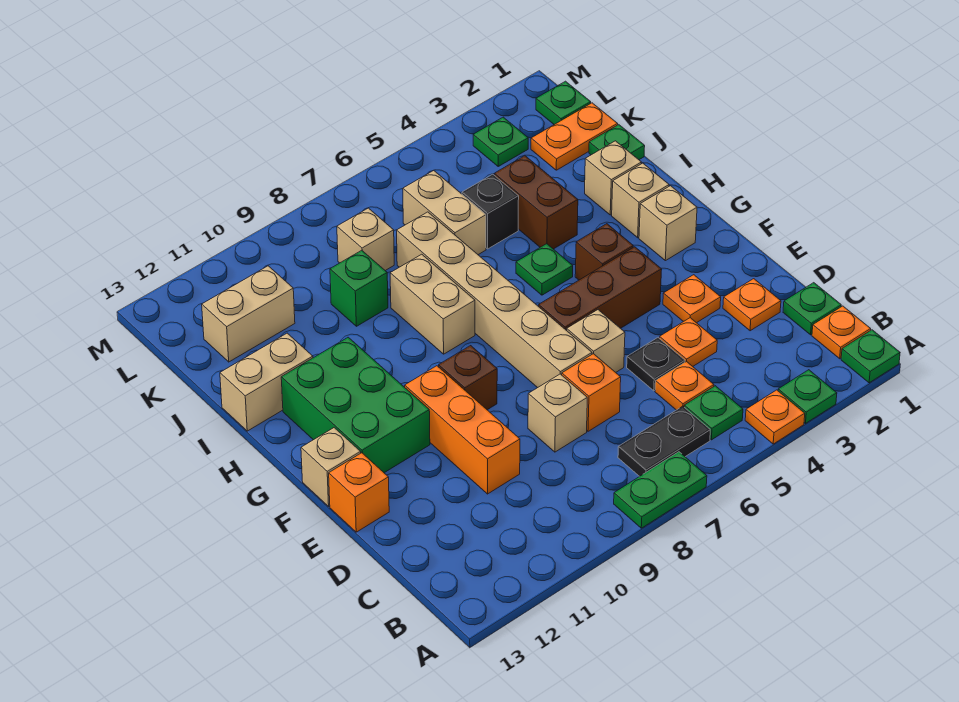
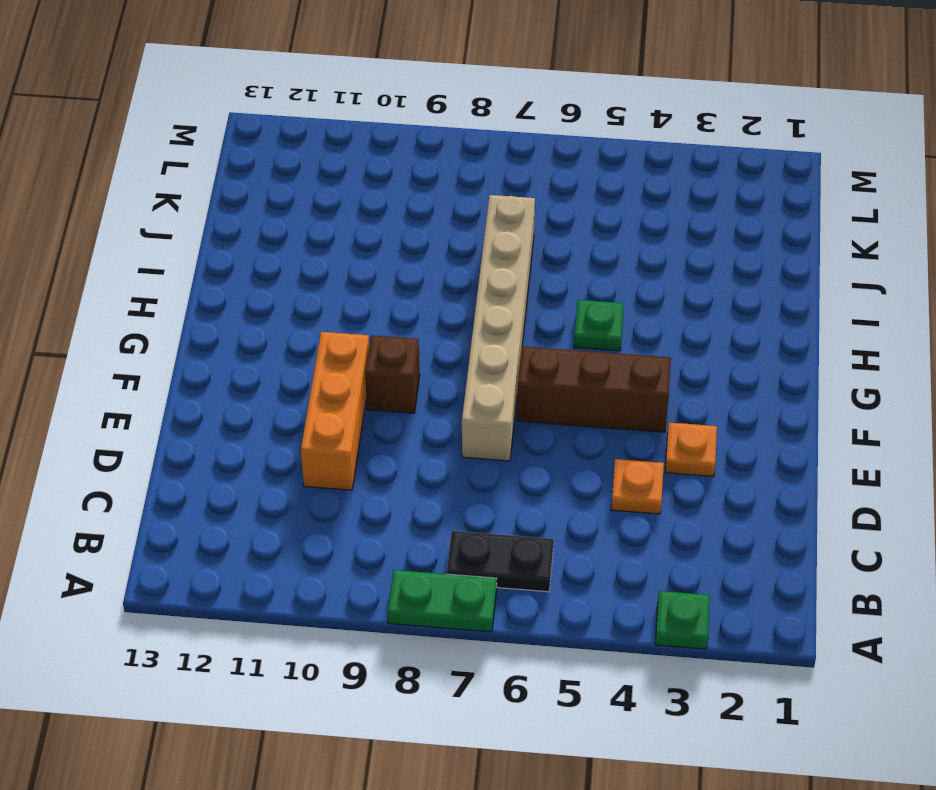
none -> green 1x1 plate [841,330,900,383]
none -> orange 1x1 plate [745,390,805,444]
none -> orange 1x1 plate [812,306,871,359]
none -> green 1x1 plate [684,386,743,440]

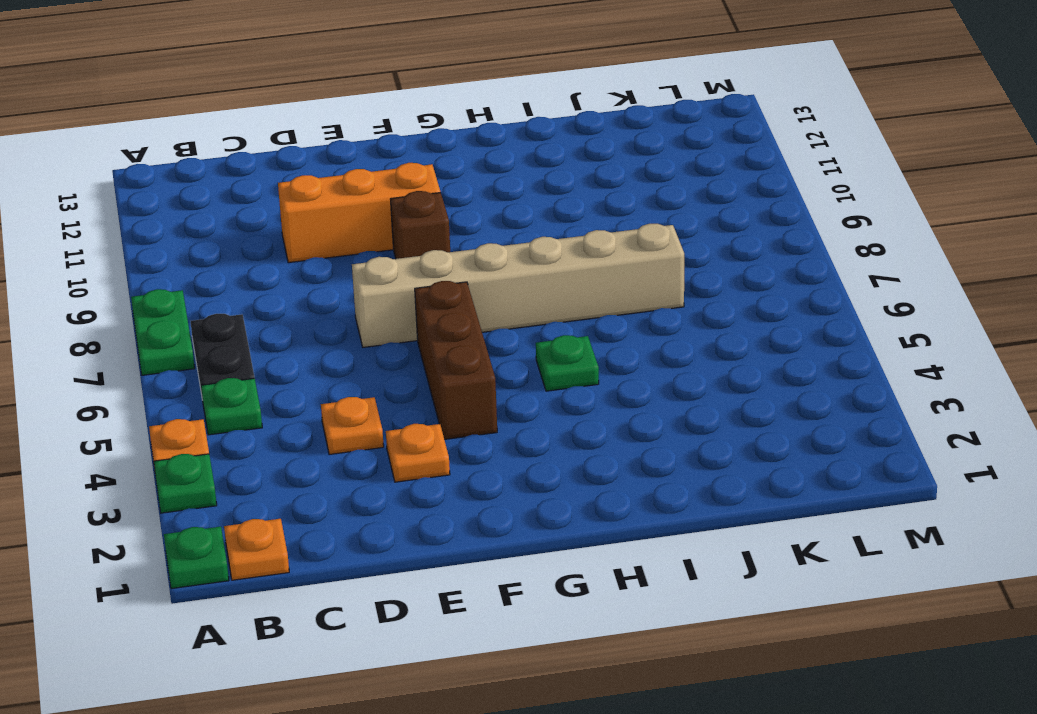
none -> green 1x1 plate [783,283,841,335]
none -> orange 1x1 plate [655,361,714,410]
none -> orange 1x1 plate [723,279,781,331]
none -> black 1x1 plate [627,338,685,391]

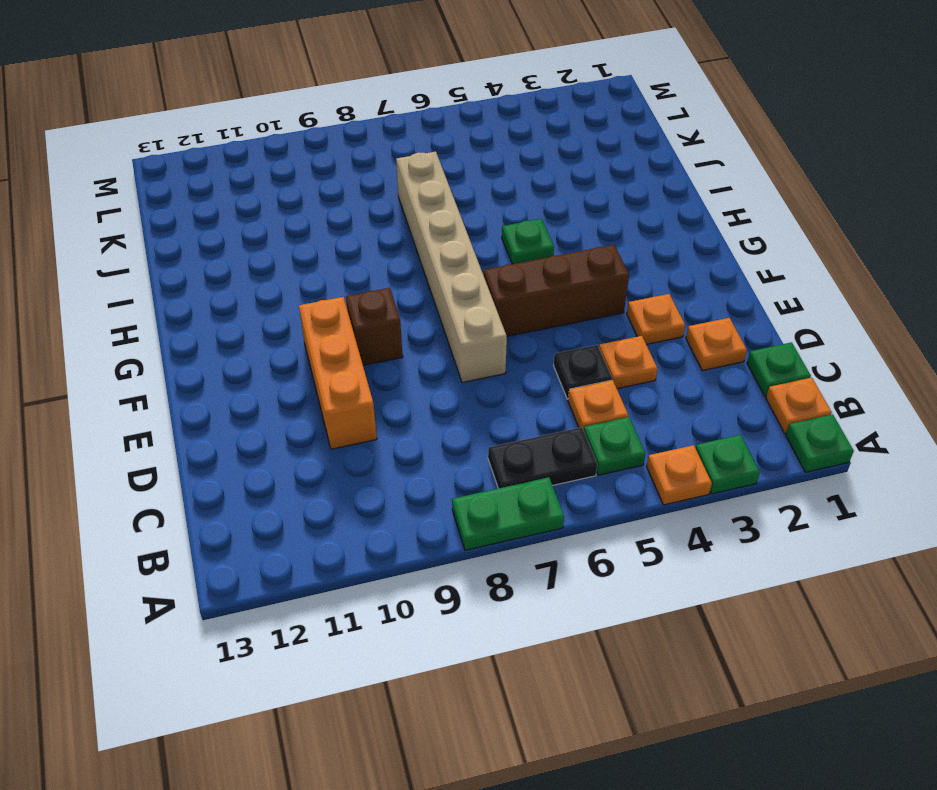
none -> orange 1x1 brick [562,354,621,431]
none -> tan 1x1 brick [528,374,587,452]
none -> tan 1x1 brick [567,310,625,372]
none -> orange 1x1 brick [329,453,389,532]

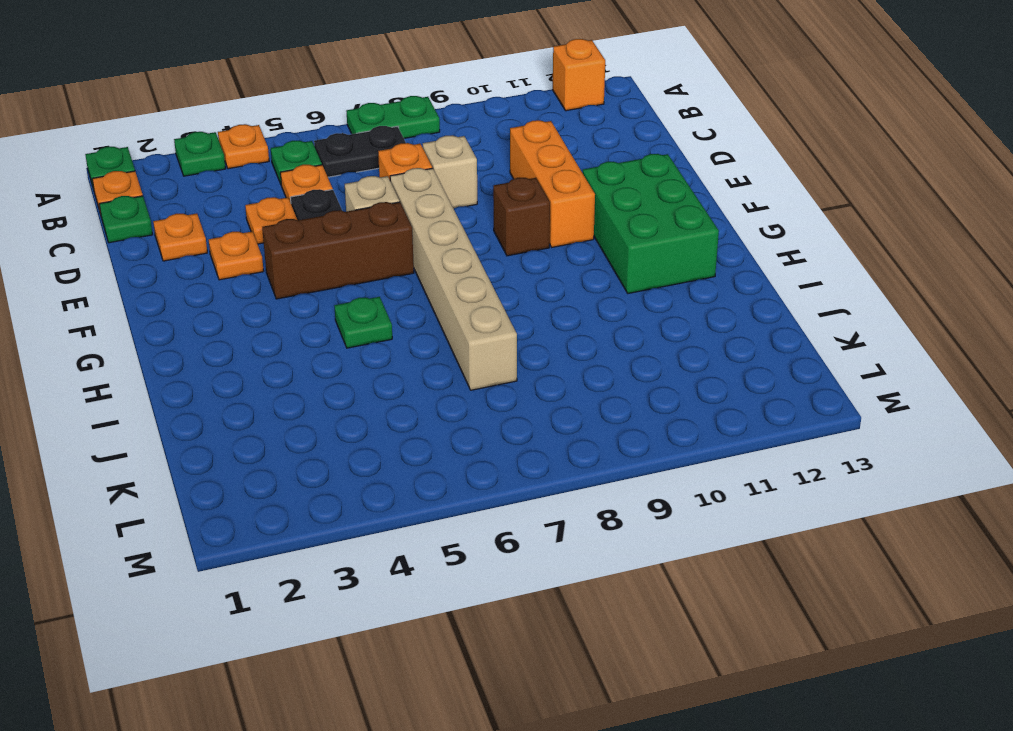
orange 1x1 brick [553,39,605,111] -> orange 1x1 brick moved to [329,453,389,532]
none -> tan 1x1 brick [301,428,361,506]
none -> tan 1x1 brick [639,186,697,261]
none -> brown 1x1 brick [575,224,633,280]
none -> tan 1x1 brick [612,163,669,238]

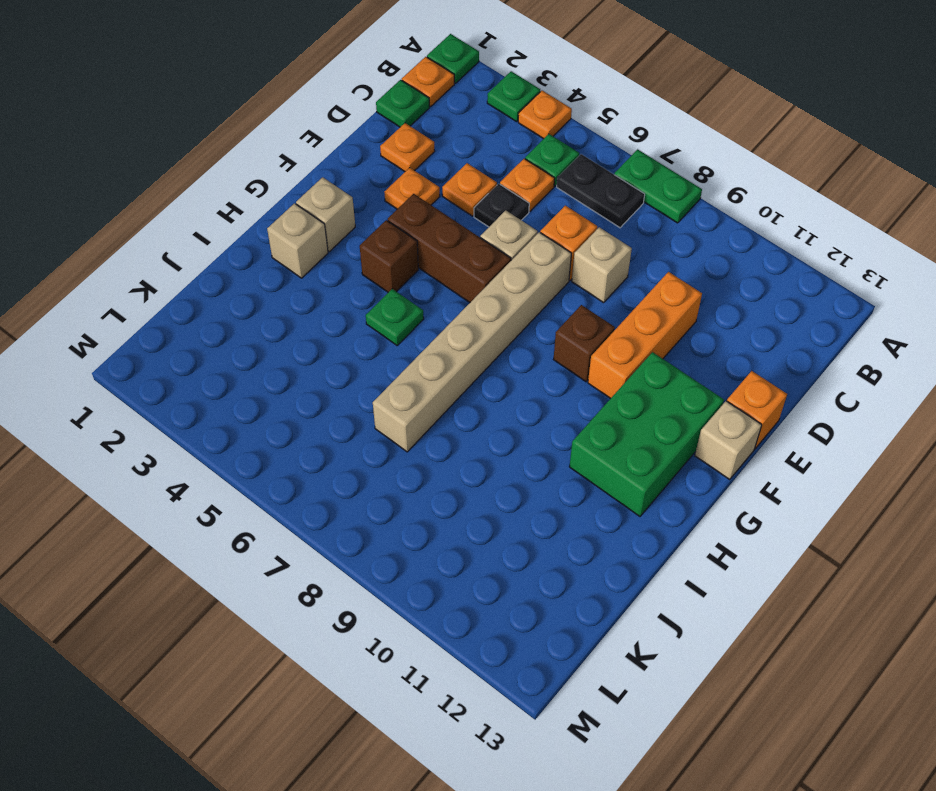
none -> tan 1x2 brick [390,254,475,354]
none -> tan 1x1 brick [585,141,642,215]
none -> brown 1x2 brick [494,156,578,249]
none -> tan 1x2 brick [220,333,313,431]

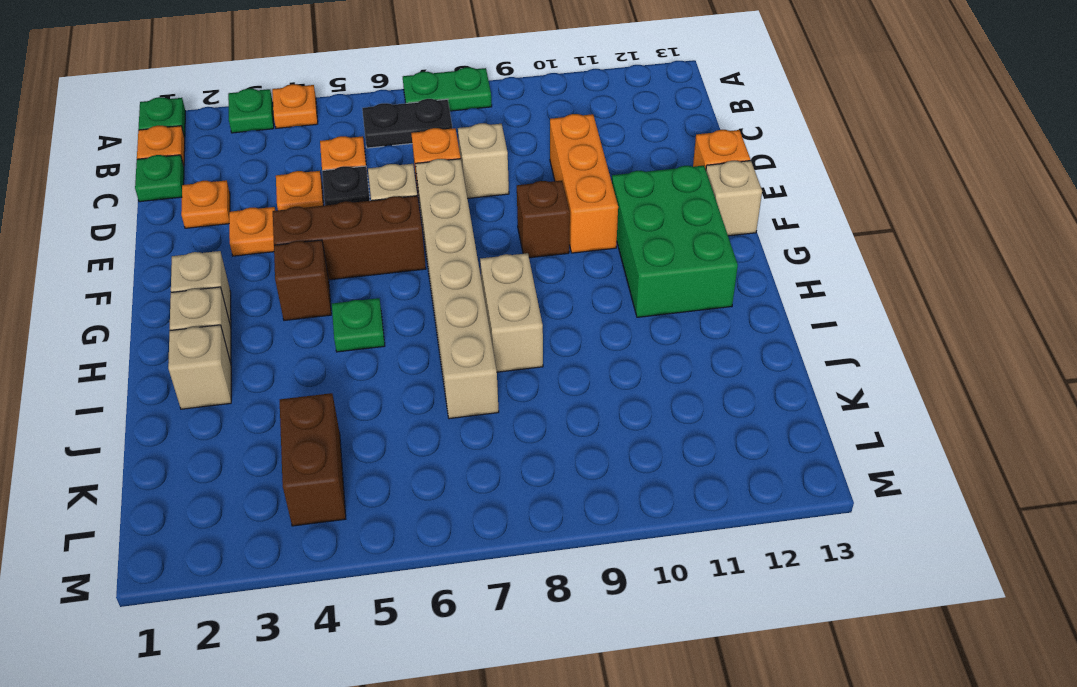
brown 1x2 brick [280,393,346,526] -> brown 1x2 brick moved to [494,156,578,249]
none -> green 1x1 plate [684,386,743,440]
none -> tan 1x2 brick [220,333,313,431]
none -> green 1x1 plate [589,125,645,160]
none -> black 1x1 brick [462,174,519,249]

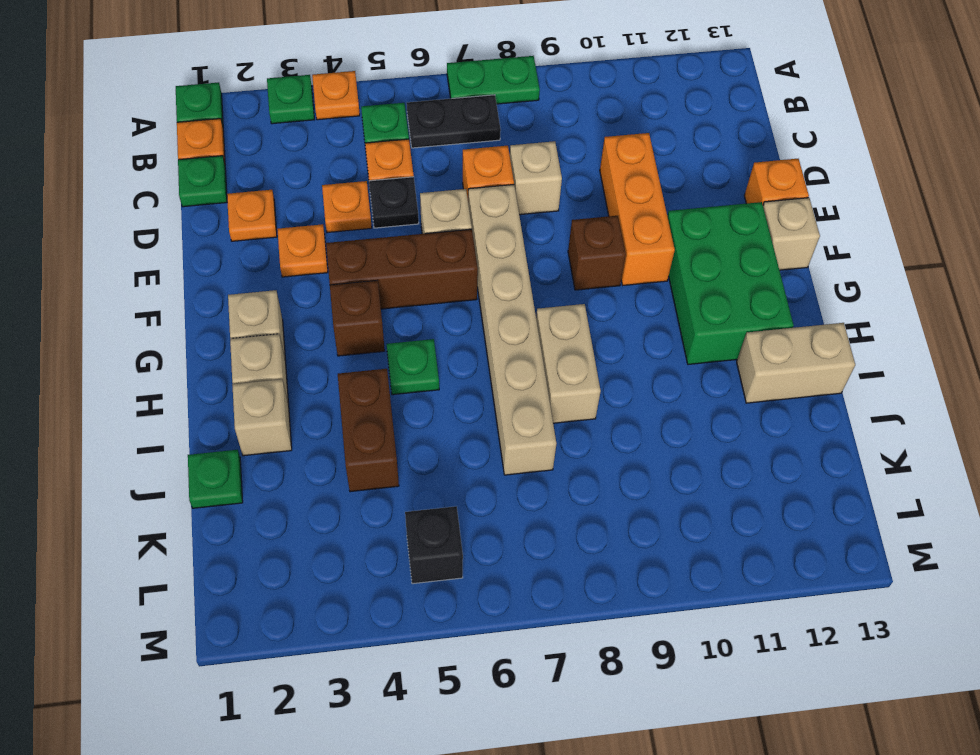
black 1x1 brick [405,506,463,584] -> black 1x1 brick moved to [462,174,519,249]
none -> tan 1x2 brick [403,170,486,255]
none -> green 1x1 brick [330,250,388,326]
none -> orange 1x2 plate [531,103,618,170]
none -> tan 1x1 brick [337,208,394,271]

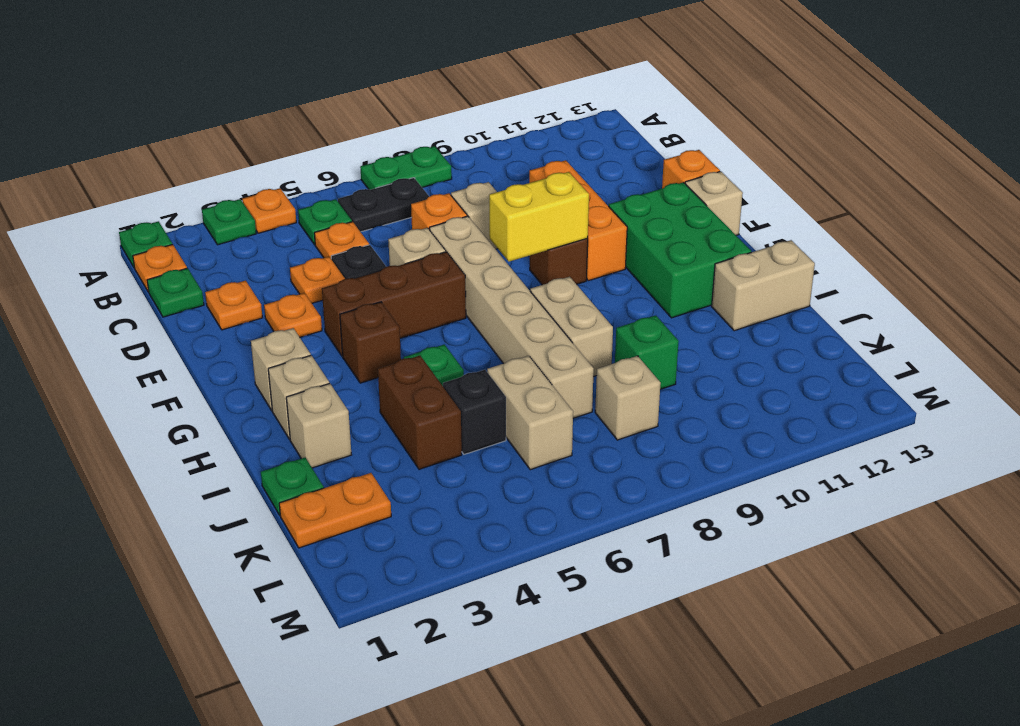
yellow 1x2 brick [489,172,589,262] -> none
none -> tan 1x2 brick [202,266,295,362]
none -> green 1x1 plate [536,81,591,125]
none -> green 1x1 plate [473,117,528,166]

